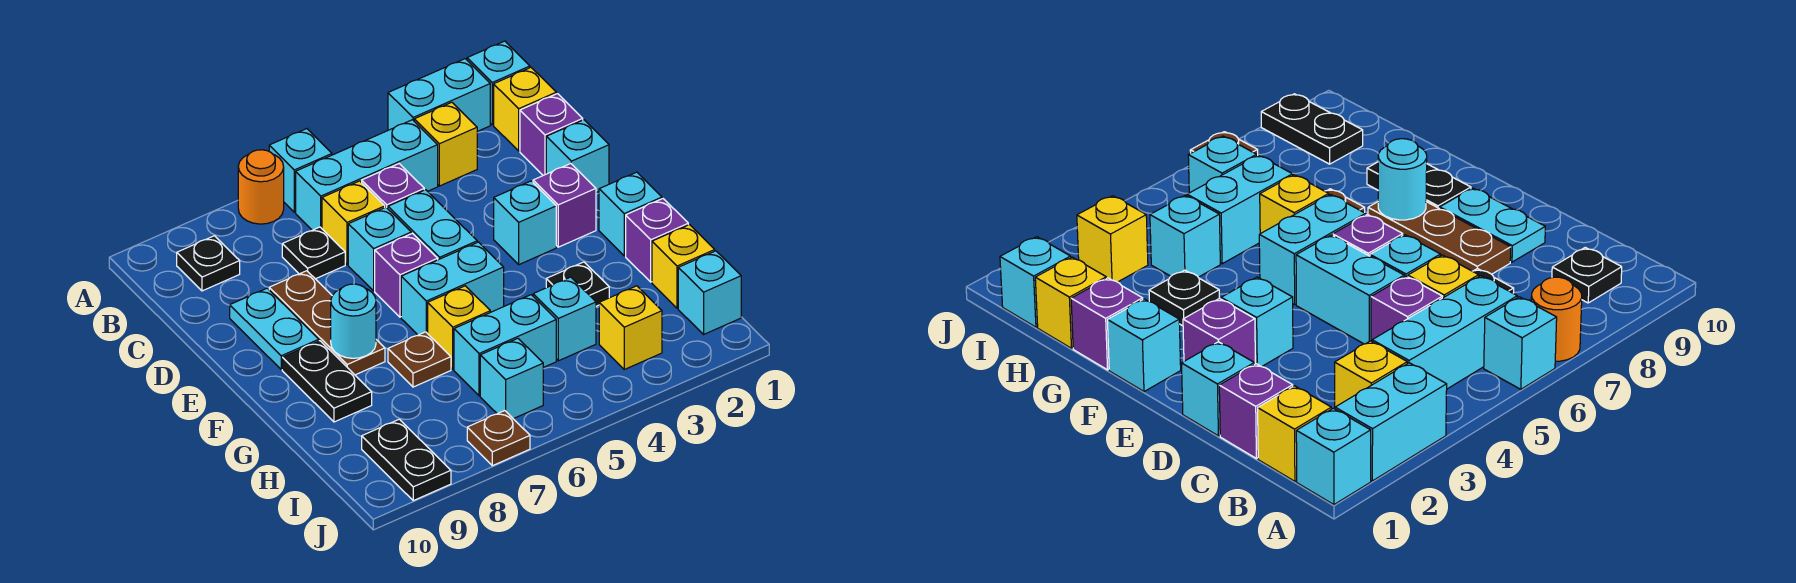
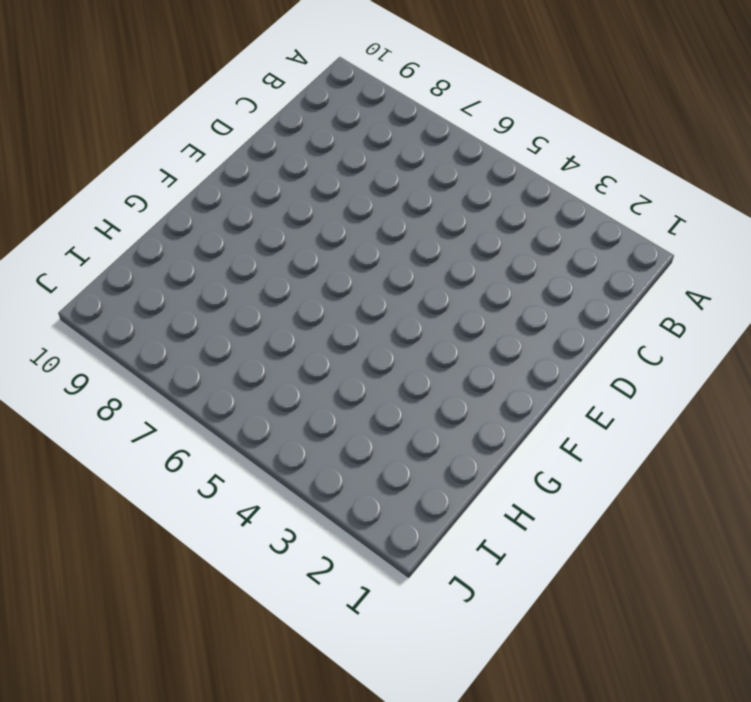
none -> cyan 1x1 brick [467,41,530,125]
none -> cyan 1x2 brick [388,59,490,132]
none -> cyan 1x1 brick [269,129,332,212]
none -> orange 1x1 round brick [238,150,284,224]

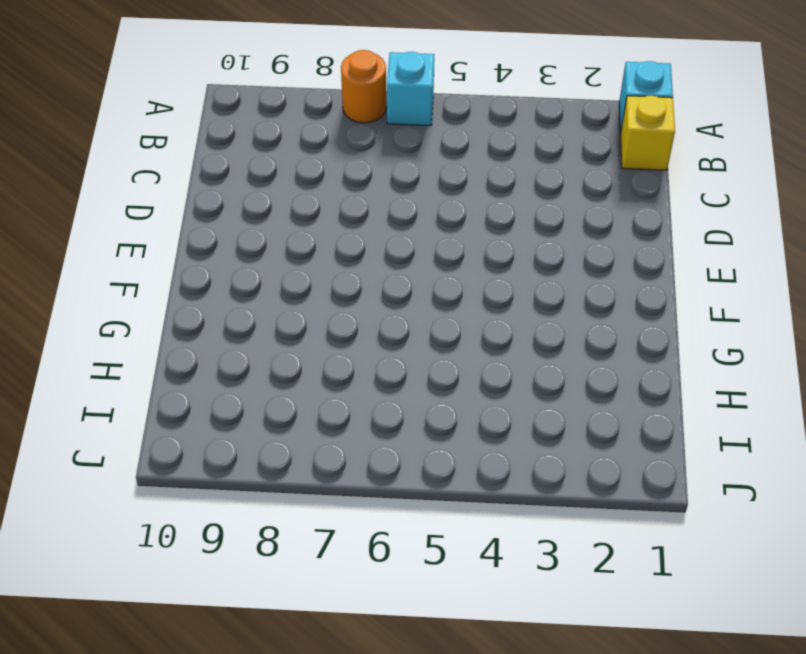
none -> cyan 1x2 brick [388,59,490,132]
none -> yellow 1x1 brick [414,102,477,186]
none -> cyan 1x3 brick [296,120,438,230]
none -> black 1x1 plate [177,236,240,291]

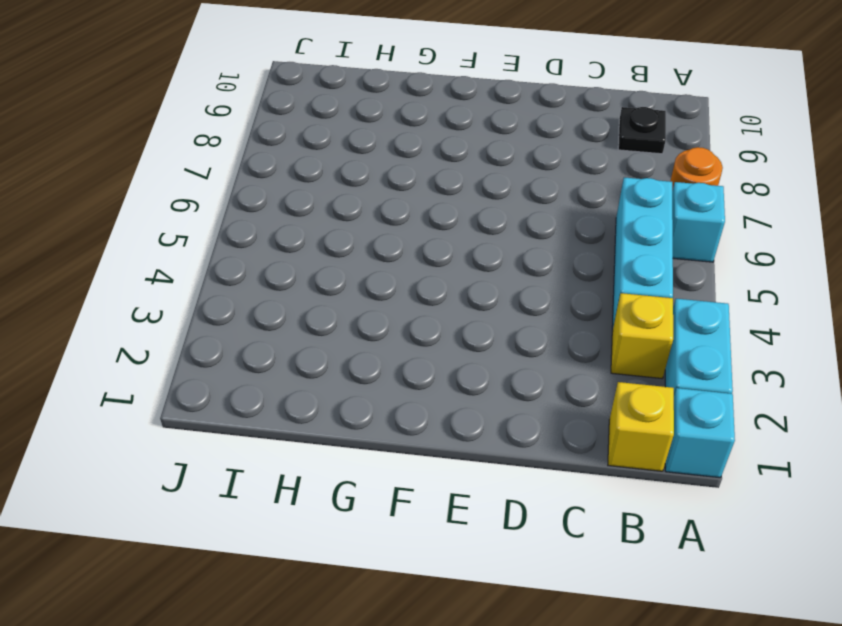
none -> purple 1x1 brick [520,94,583,175]
none -> purple 1x1 brick [362,164,424,209]
none -> yellow 1x1 brick [322,181,385,265]
none -> black 1x1 plate [282,227,345,279]

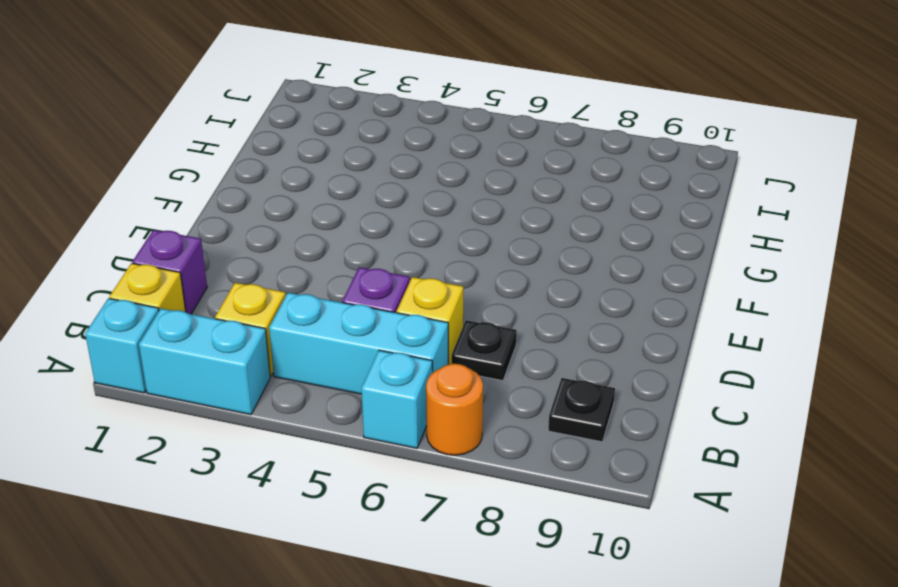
none -> cyan 1x1 brick [546,120,609,193]
none -> cyan 1x2 brick [388,190,477,260]
none -> cyan 1x1 brick [348,207,411,291]
none -> brown 1x3 plate [269,271,385,375]

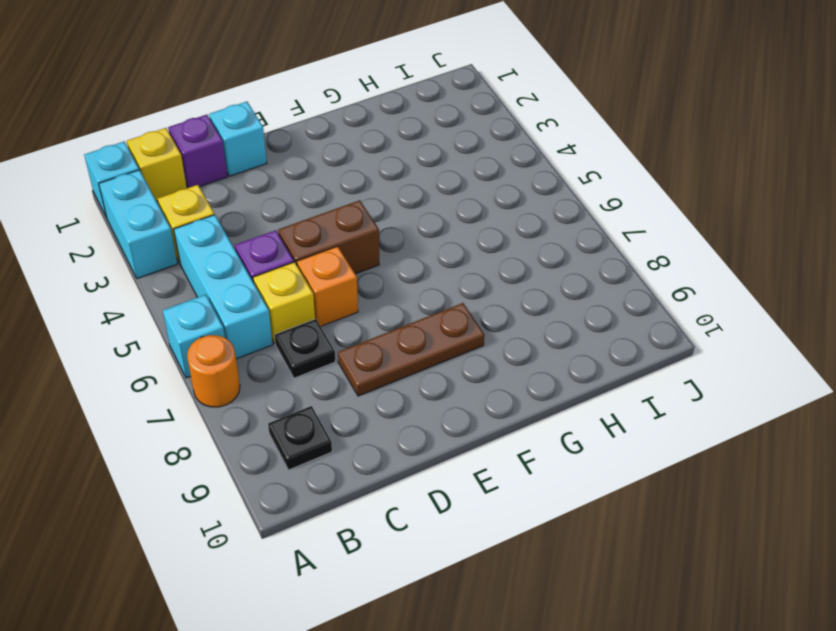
brown 1x2 brick [278,200,379,274] -> cyan 1x2 brick [388,190,477,260]
orange 1x1 brick [297,246,358,326] -> cyan 1x1 brick [348,207,411,291]
none -> cyan 1x2 plate [230,288,319,369]
none -> purple 1x1 brick [533,164,596,247]
none -> cyan 1x1 brick [494,181,556,264]
none -> purple 1x1 brick [375,233,438,317]

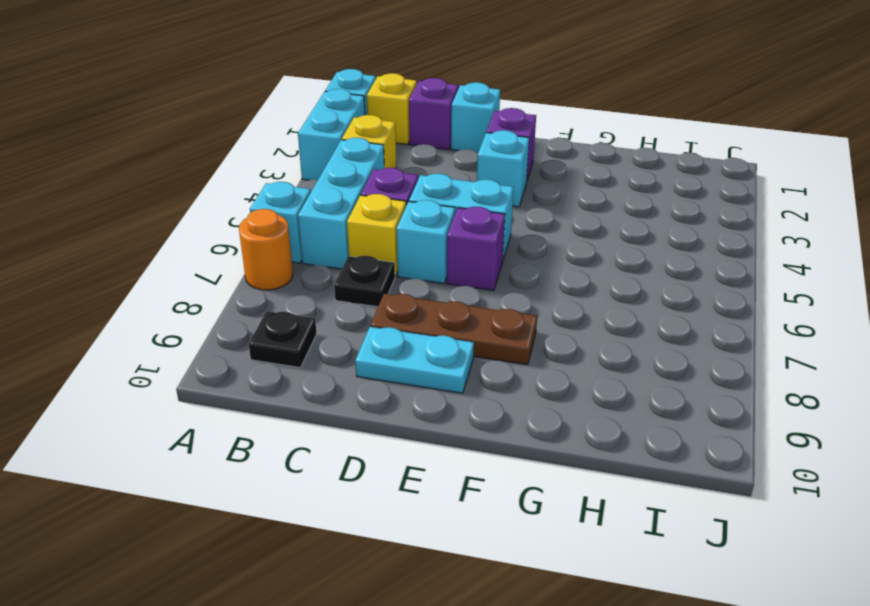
none -> cyan 1x1 brick [599,172,662,256]
none -> cyan 1x2 brick [401,242,504,335]
none -> black 1x2 plate [282,341,372,422]
none -> purple 1x1 brick [626,199,688,282]

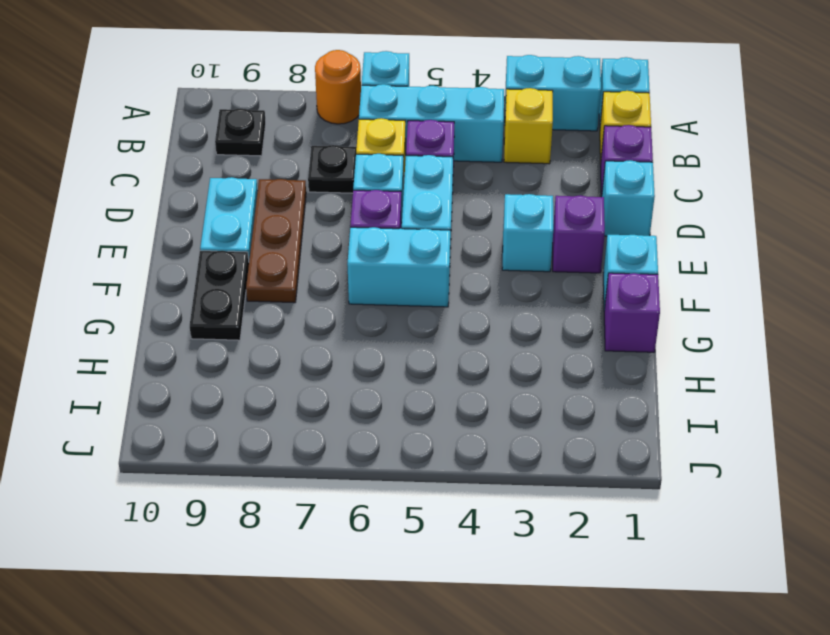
none -> black 1x1 plate [546,262,609,306]
none -> yellow 1x1 brick [428,286,490,369]
none -> brown 1x1 plate [388,332,451,387]
none -> yellow 1x1 brick [652,225,715,308]

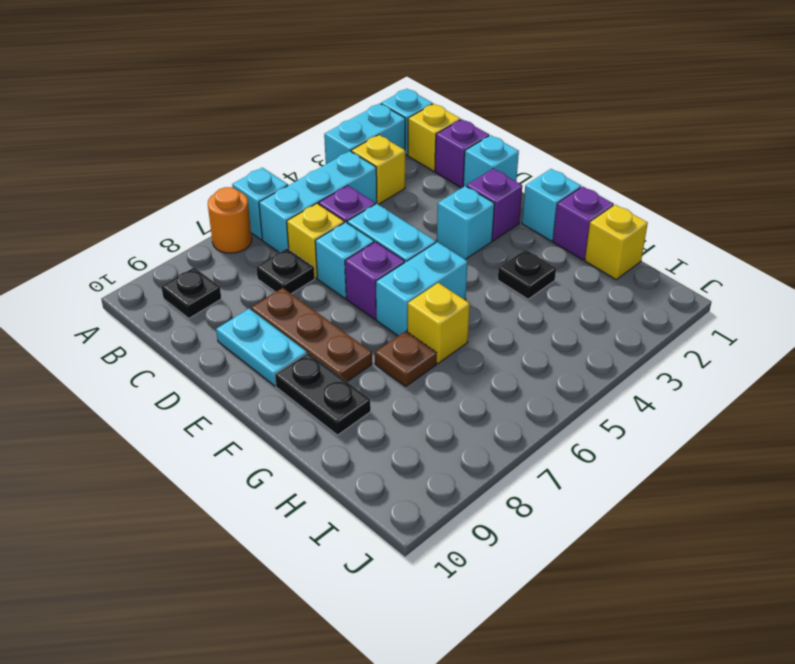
none -> cyan 1x1 brick [533,277,596,361]
none -> cyan 1x2 brick [454,295,556,396]
none -> cyan 1x1 brick [678,251,741,334]
none -> yellow 1x1 brick [599,286,662,369]

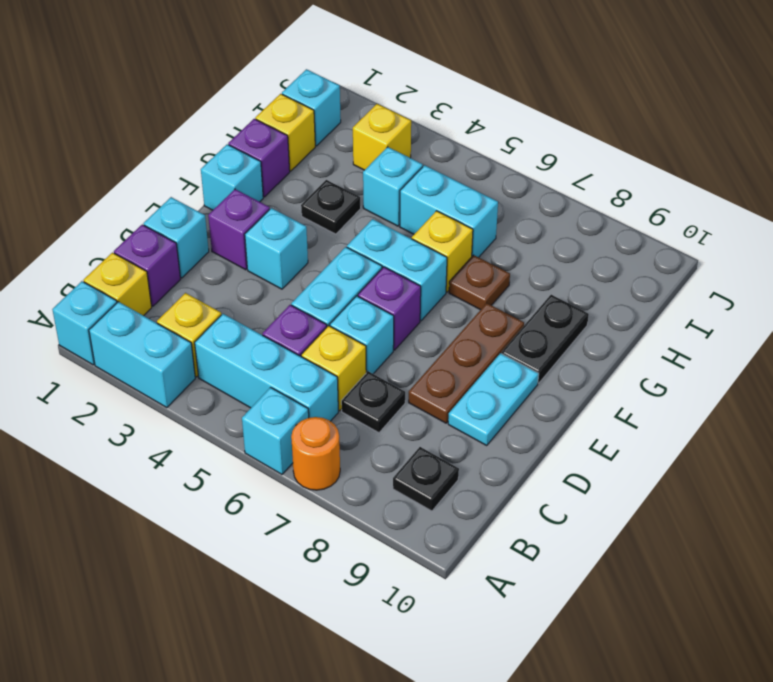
none -> cyan 1x1 brick [480,338,543,419]
none -> black 1x2 plate [362,419,451,501]
none -> brown 1x1 plate [467,411,530,466]
none -> cyan 1x1 round brick [331,284,376,358]

